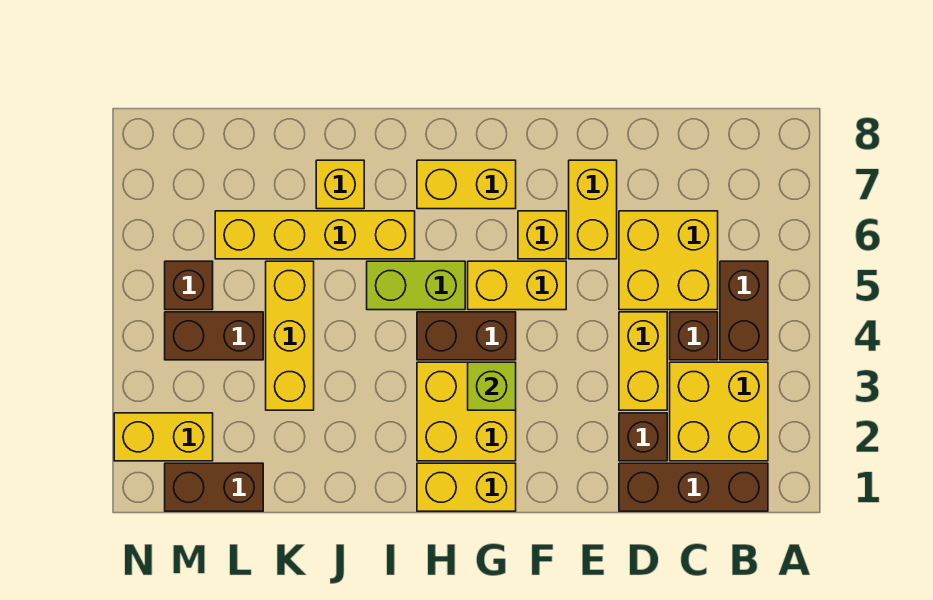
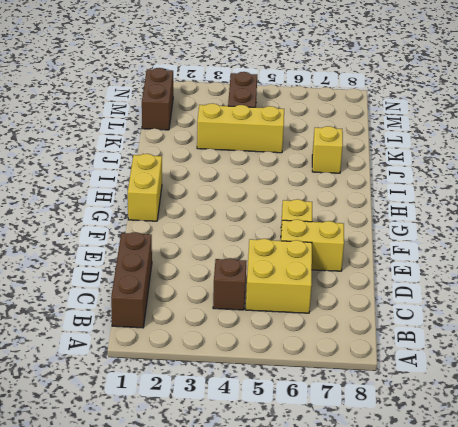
none -> yellow 2x2 brick [670,362,768,461]
none -> brown 1x2 brick [720,261,768,360]
none -> brown 1x1 brick [619,413,667,461]

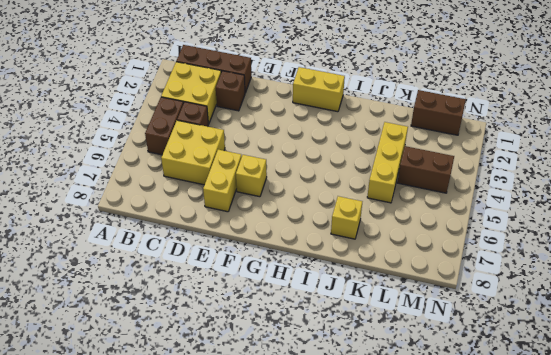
none -> yellow 1x2 brick [619,312,667,410]
none -> yellow 1x2 brick [468,261,566,310]
none -> yellow 2x2 brick [417,362,516,461]

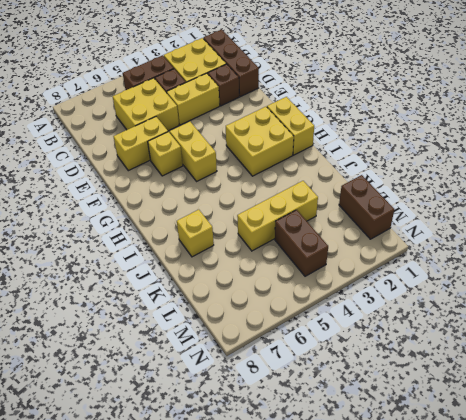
none -> brown 1x2 brick [417,312,516,360]
none -> yellow 1x2 brick [417,160,516,209]
none -> lime 1x2 brick [367,261,465,310]

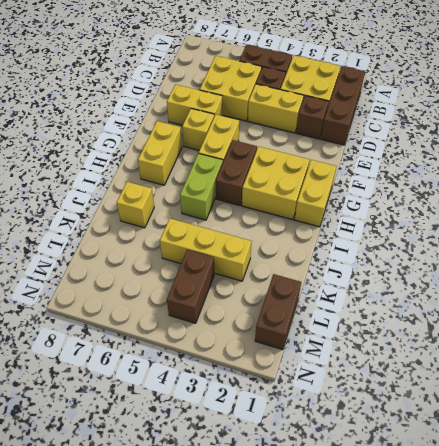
none -> yellow 1x4 brick [215,211,415,259]
none -> yellow 1x2 brick [114,413,213,461]
none -> brown 1x1 brick [165,261,213,310]

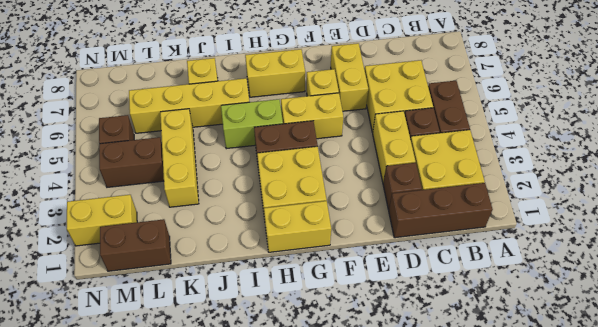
none -> lime 1x1 brick [468,362,516,410]

